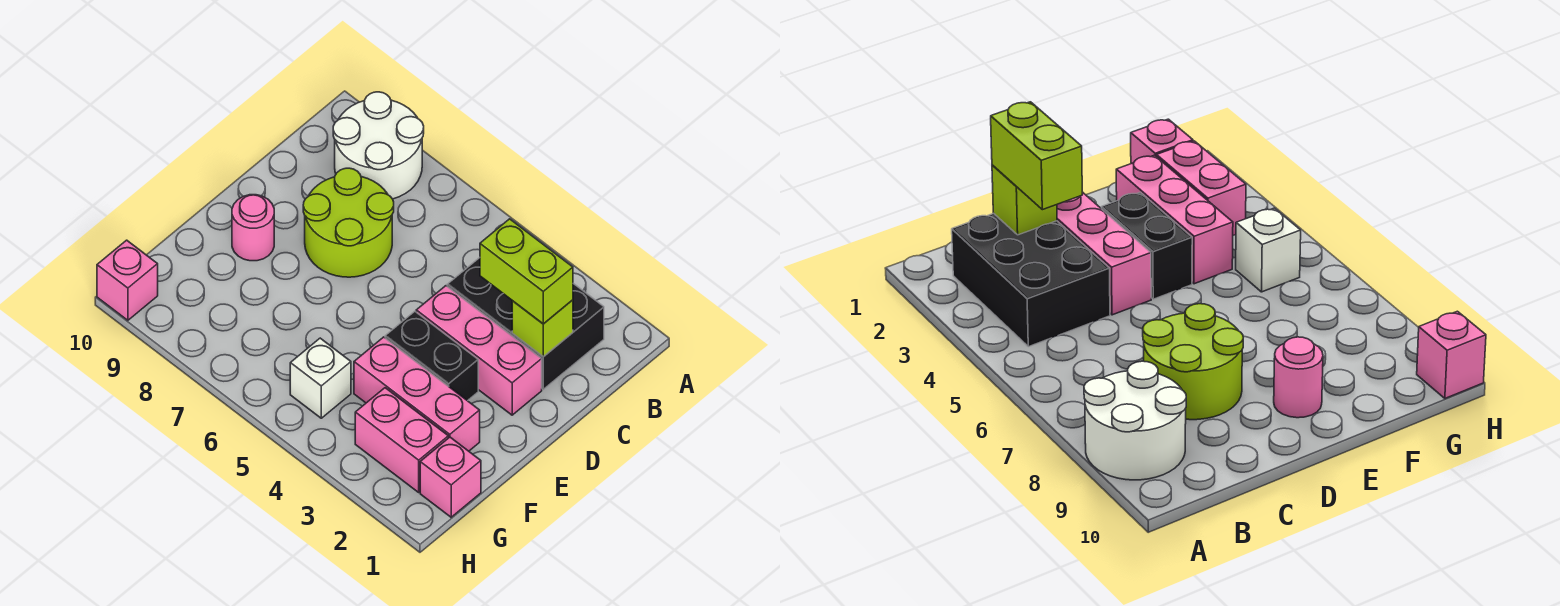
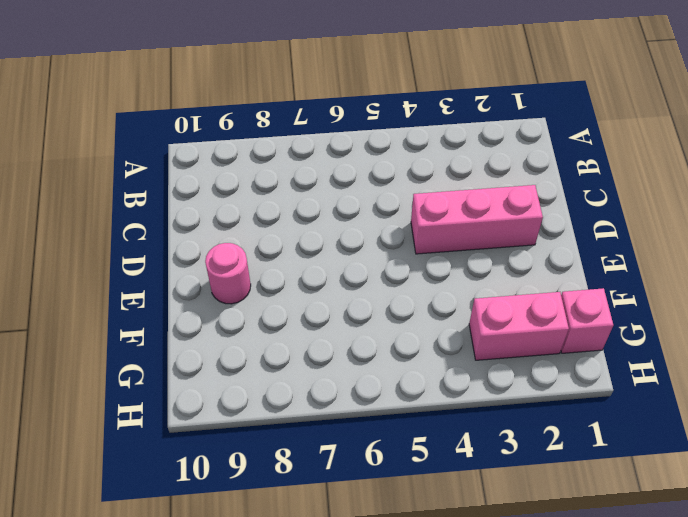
none -> white 2x2 round brick [333,92,424,199]
none -> black 2x3 brick [447,258,604,389]
none -> lime 2x2 round brick [303,168,394,277]

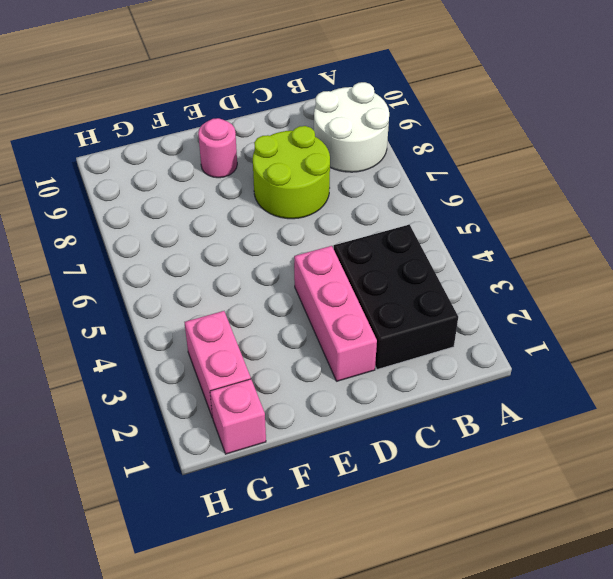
none -> black 1x2 brick [385,311,478,401]
none -> pink 1x3 brick [354,337,480,451]
none -> white 1x1 brick [290,338,351,418]

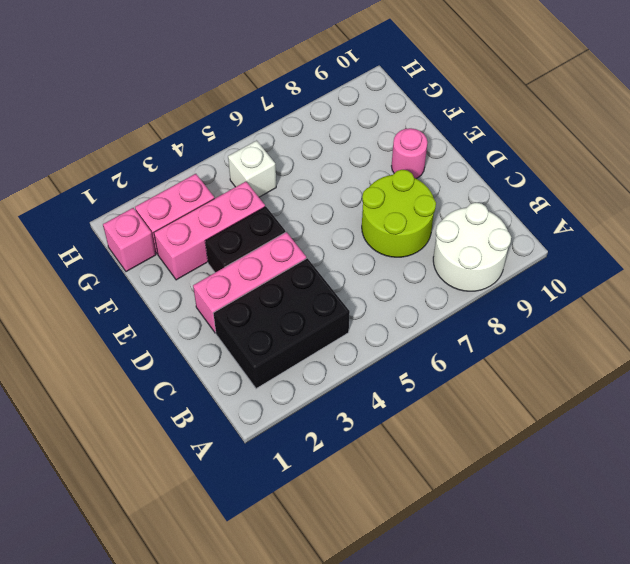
none -> pink 1x1 brick [97,240,158,320]
none -> lime 1x1 brick [512,300,573,357]
none -> lime 1x2 brick [480,219,573,324]

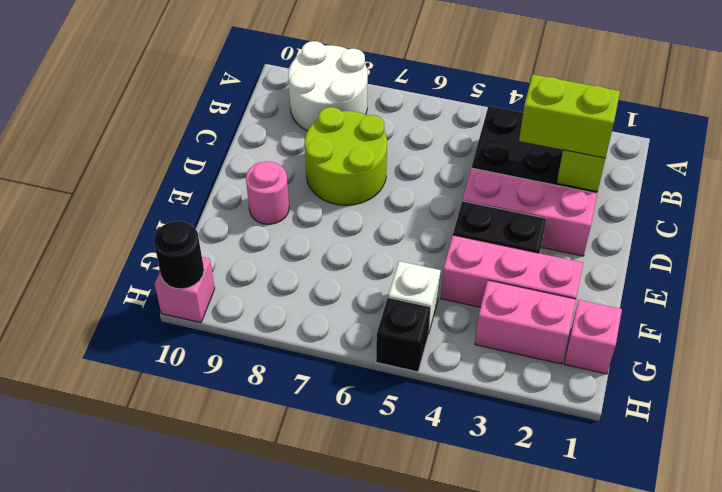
black 1x1 brick [376,298,430,372] -> none
black 1x1 round brick [154,221,204,289] -> none

